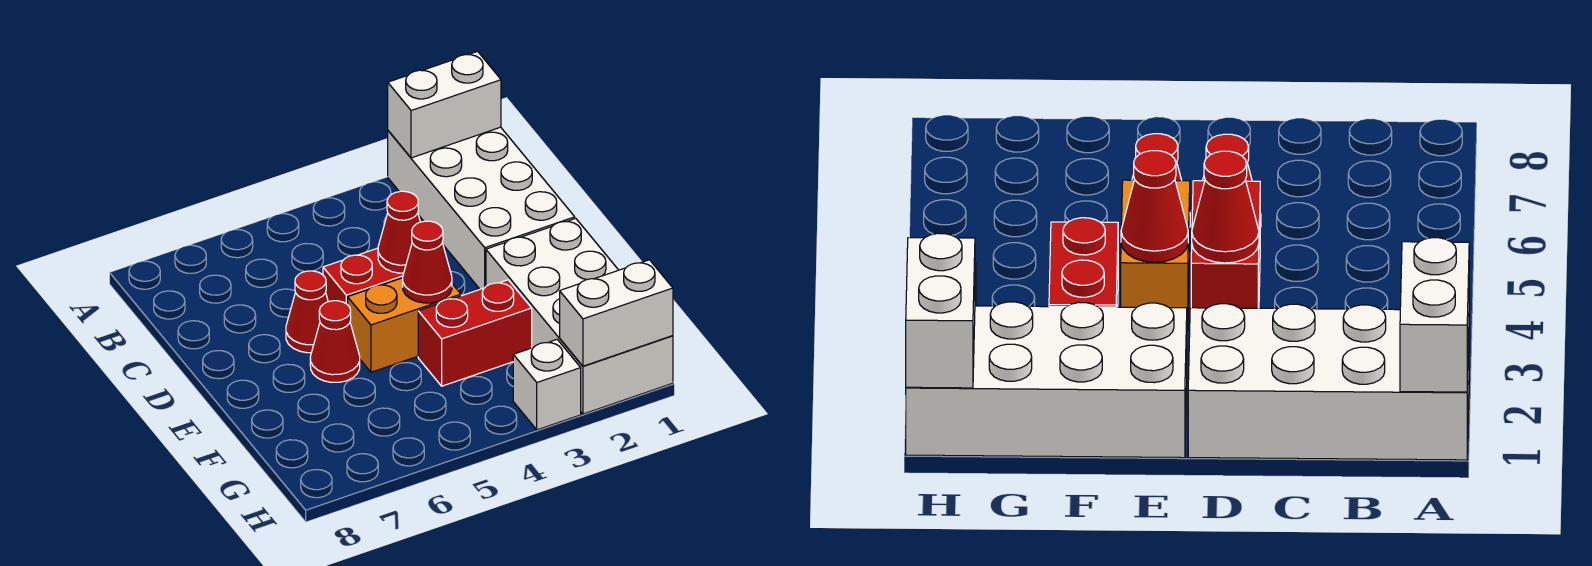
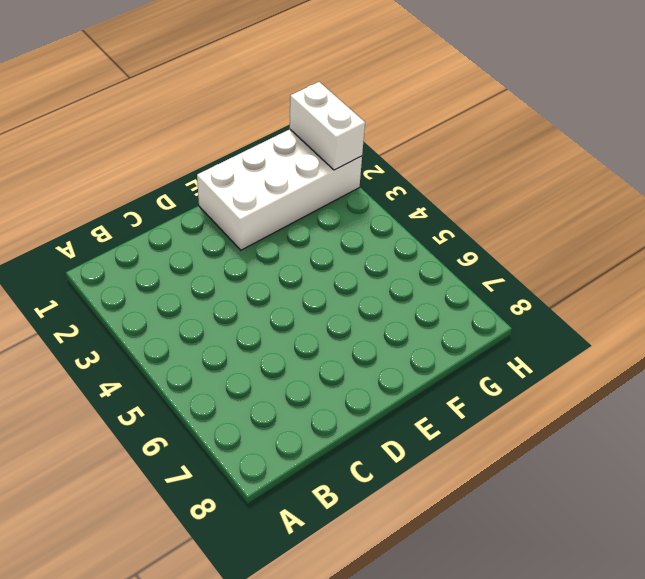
none -> white 2x4 brick [388,127,575,289]
none -> red 1x2 brick [323,248,404,305]
none -> red 1x1 cone [286,271,328,353]

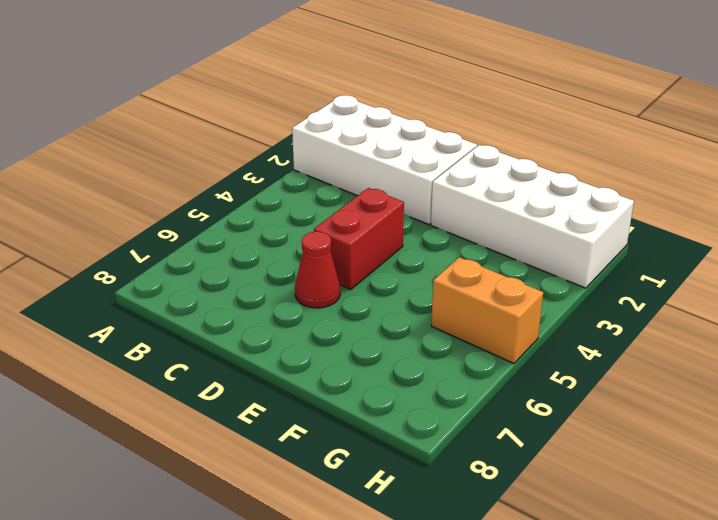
orange 1x2 brick [431,257,543,363] -> orange 1x2 brick turned to [348,278,461,372]
none -> red 1x1 cone [310,301,360,382]
none -> red 1x2 brick [418,280,532,386]
none -> white 1x1 brick [513,340,581,430]

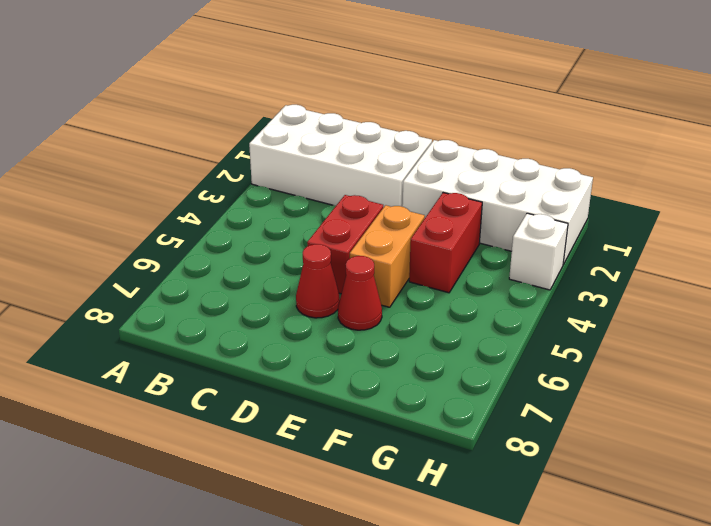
none -> white 1x2 brick [388,51,501,158]
none -> red 1x1 cone [378,191,420,273]
none -> red 1x1 cone [403,221,452,303]

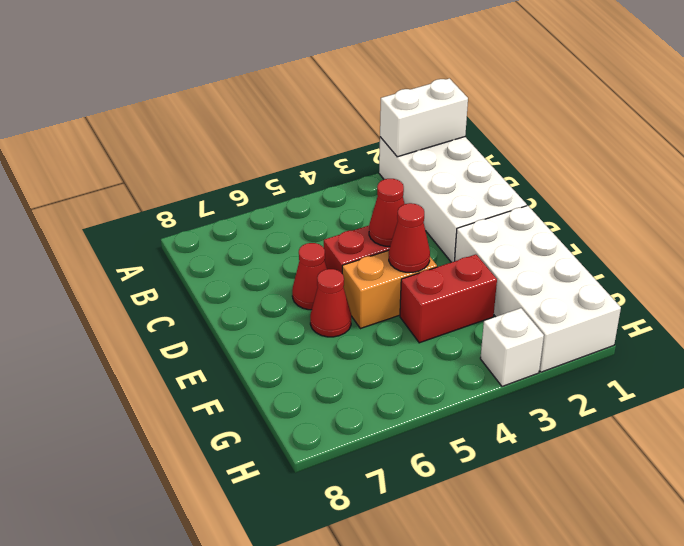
none -> white 1x2 brick [560,260,673,366]

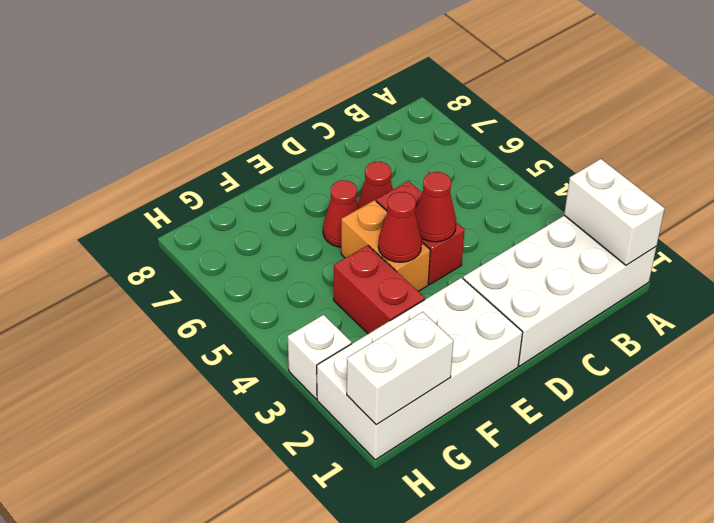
white 1x2 brick [347,312,454,425] -> white 1x2 brick turned to [560,260,673,366]

